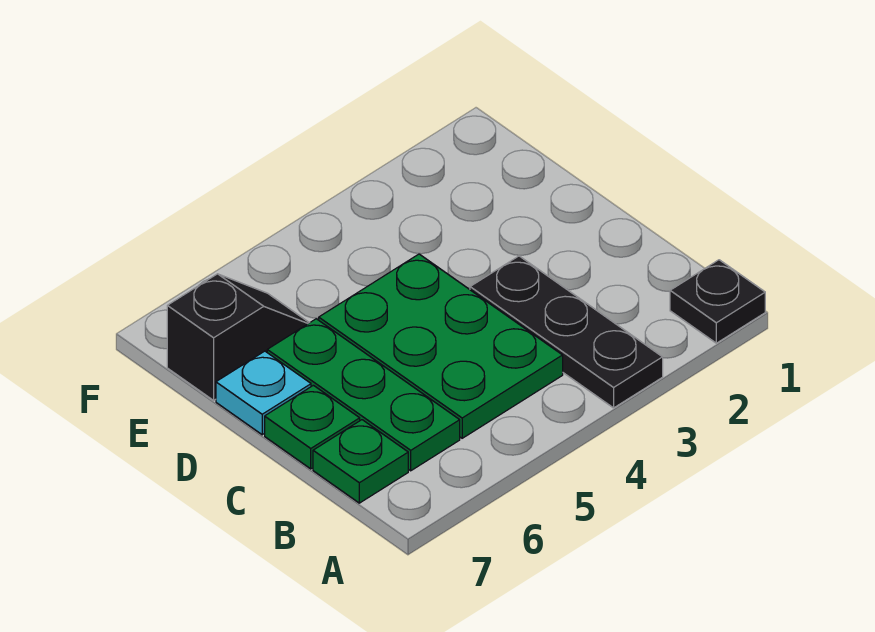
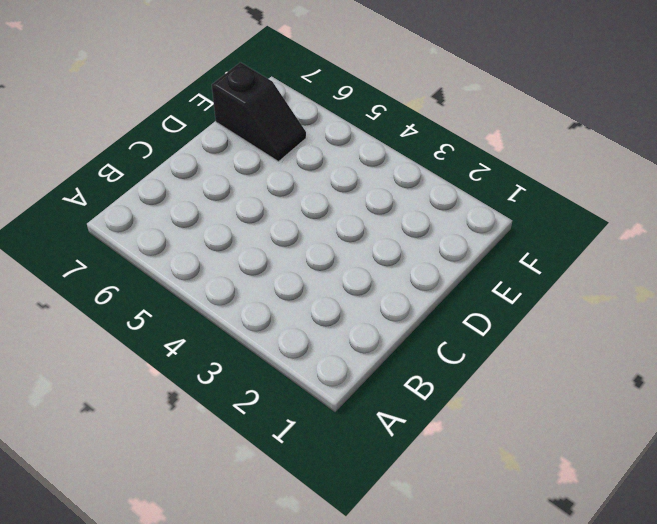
none -> black 1x1 plate [670,260,765,343]
none -> black 1x3 plate [470,256,663,408]

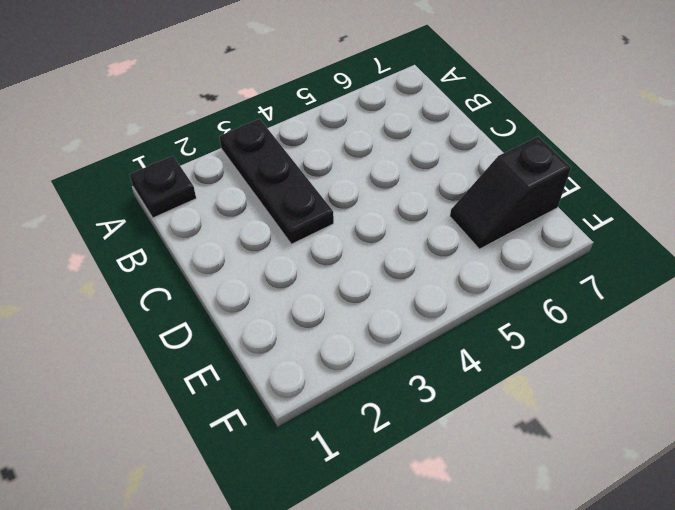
none -> green 2x3 plate [319,254,563,438]
none -> green 1x3 plate [267,319,460,471]

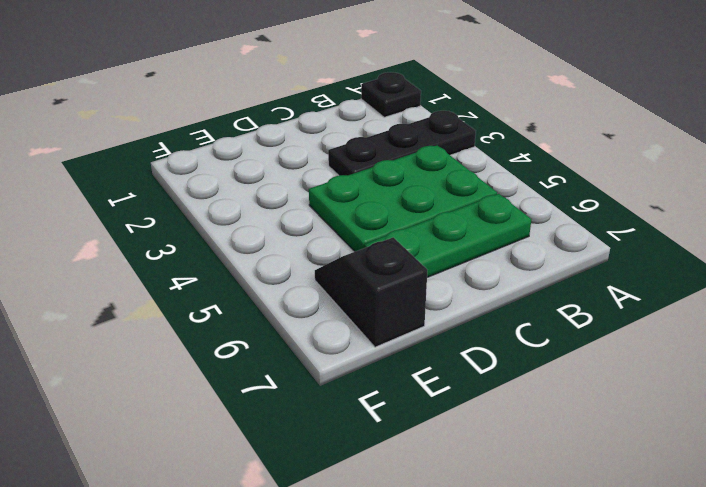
none -> green 1x1 plate [313,420,408,503]
none -> green 1x1 plate [265,385,360,469]

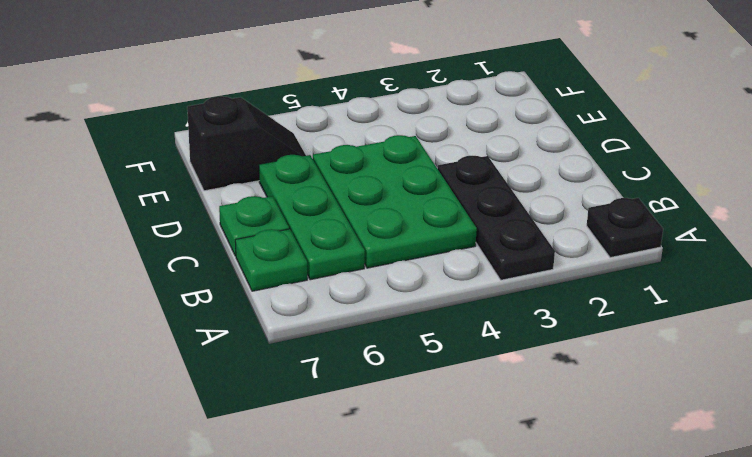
none -> cyan 1x1 plate [216,351,311,435]

